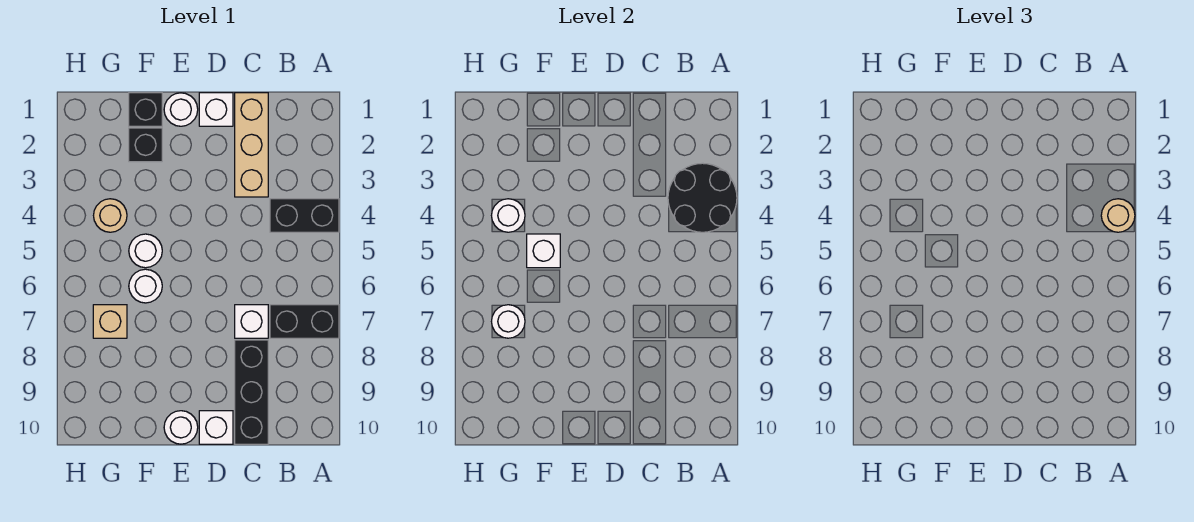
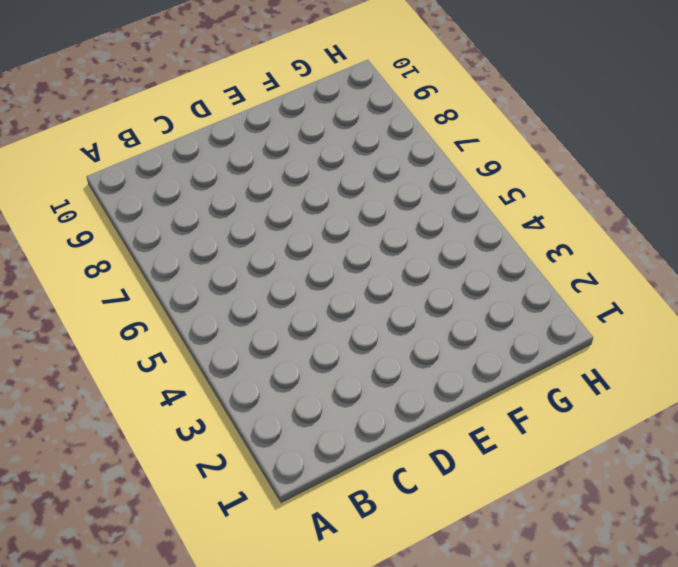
none -> black 1x2 brick [270,199,339,232]
none -> black 1x2 brick [270,305,339,338]
none -> tan 1x3 brick [235,93,268,197]

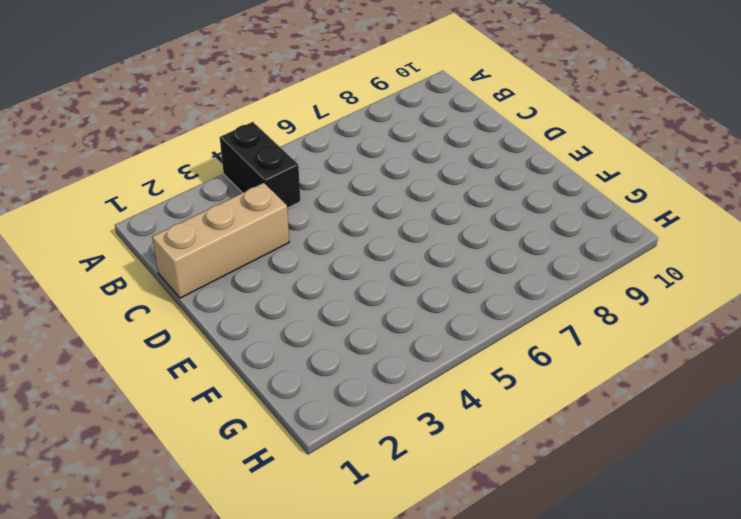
none -> black 1x2 brick [270,305,339,338]
none -> white 1x1 brick [235,305,268,338]
none -> black 1x3 brick [235,340,268,444]

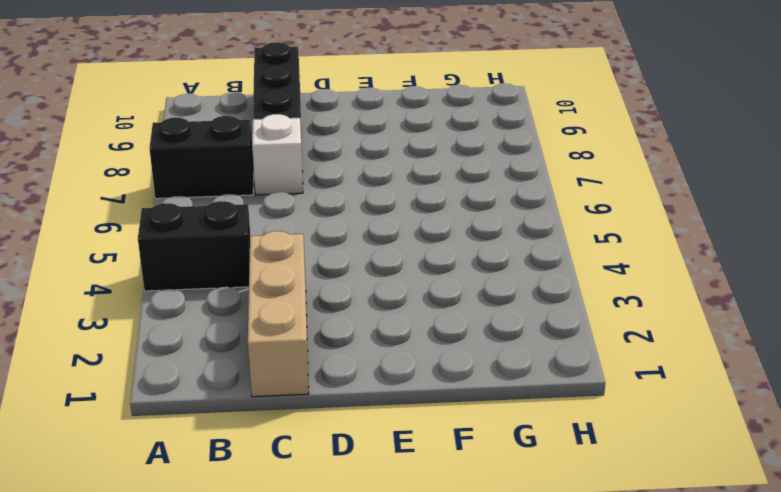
none -> white 1x1 brick [199,93,233,126]
none -> white 1x1 brick [199,411,233,444]
none -> white 1x1 round brick [164,93,198,126]

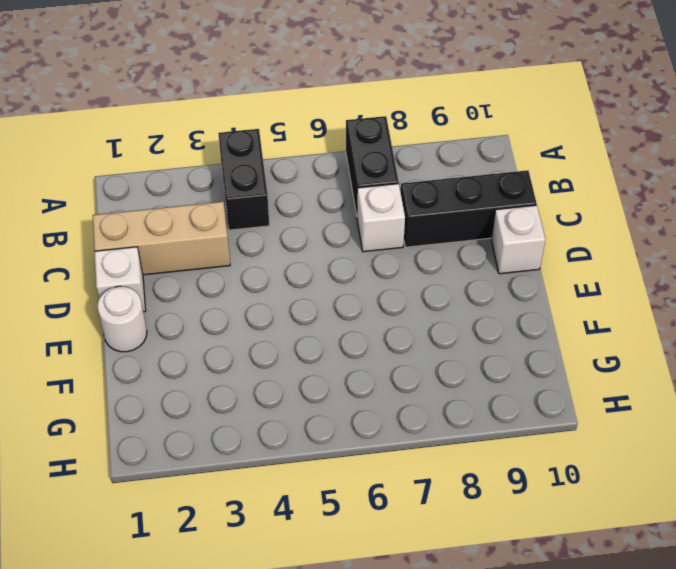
none -> white 1x1 round brick [164,411,198,444]
none -> black 1x1 brick [129,93,162,126]
none -> black 1x1 brick [129,128,162,162]

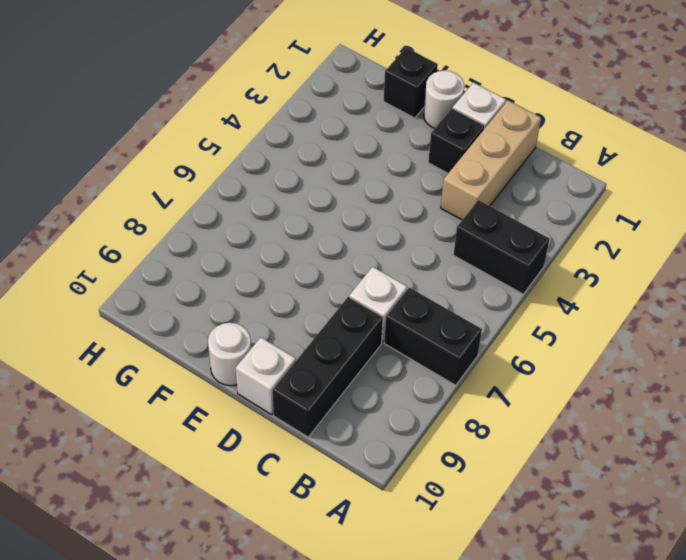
black 1x1 brick [428,108,485,173] -> black 1x1 brick moved to [129,128,162,162]
none -> white 1x1 round brick [129,234,162,268]
none -> white 1x1 round brick [129,269,162,303]
none -> tan 1x1 round brick [94,199,127,232]

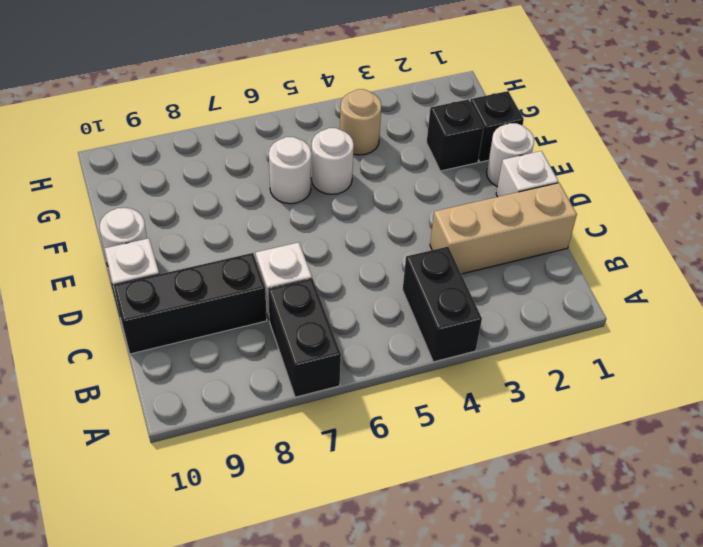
none -> tan 1x1 brick [93,305,127,338]
none -> black 2x2 round brick [668,163,737,232]
none -> white 1x1 brick [527,234,560,268]

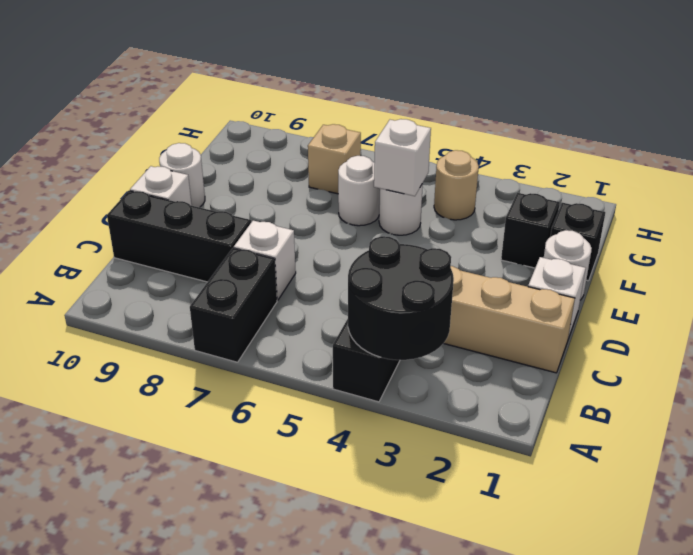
none -> white 1x1 round brick [492,199,525,232]
none -> white 1x1 round brick [492,305,525,338]
none -> tan 1x1 round brick [1101,199,1135,232]

